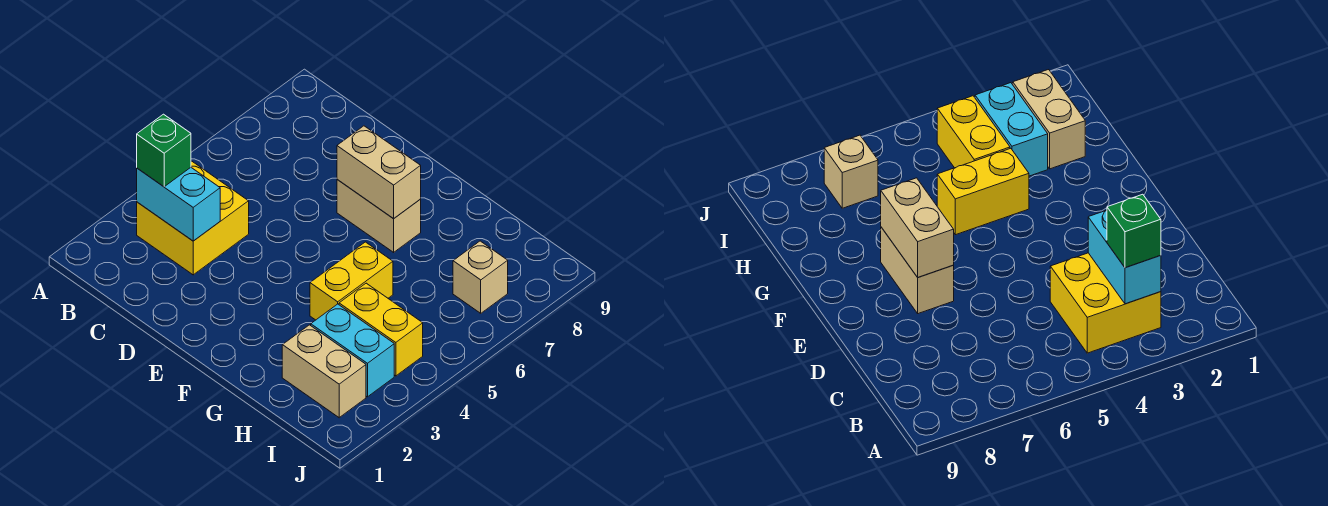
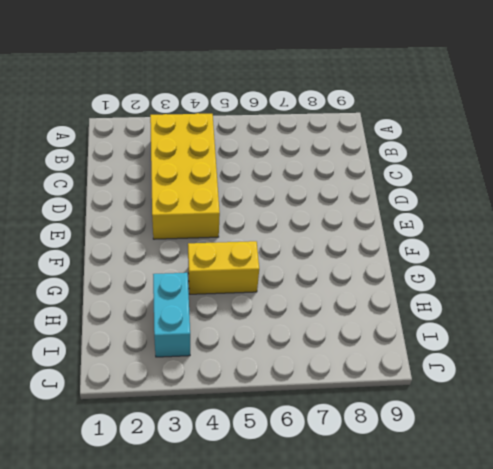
yellow 2x4 brick [150,113,220,239] -> yellow 2x2 brick [137,161,249,275]
none -> tan 1x2 brick [337,180,421,252]
none -> tan 1x2 brick [282,325,366,418]

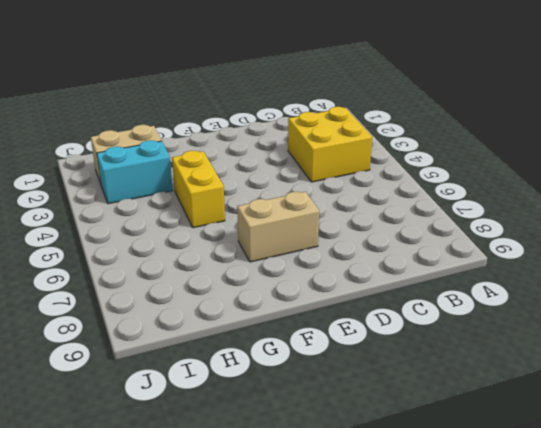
none -> yellow 1x2 brick [339,283,423,376]
none -> tan 1x1 brick [453,241,508,313]

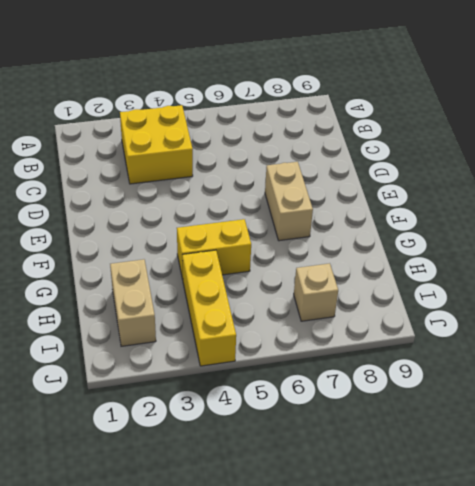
yellow 1x3 brick [182,250,236,366] -> yellow 1x2 brick [339,283,423,376]
none -> cyan 1x2 brick [311,304,394,397]
none -> cyan 1x2 brick [137,168,220,241]

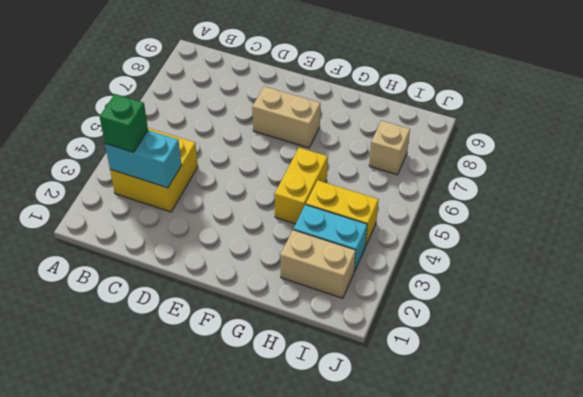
none -> tan 1x2 brick [337,126,421,219]

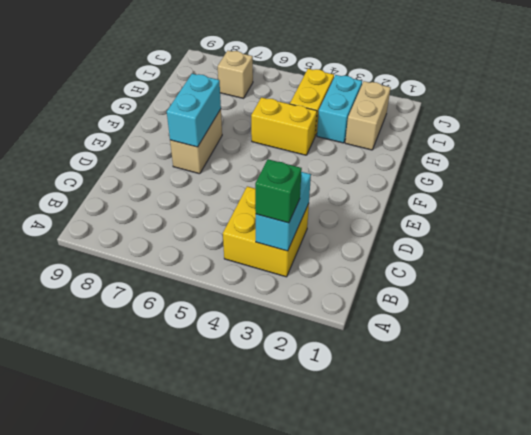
cyan 1x2 brick [167,74,221,147] -> tan 1x2 brick [337,126,421,219]

